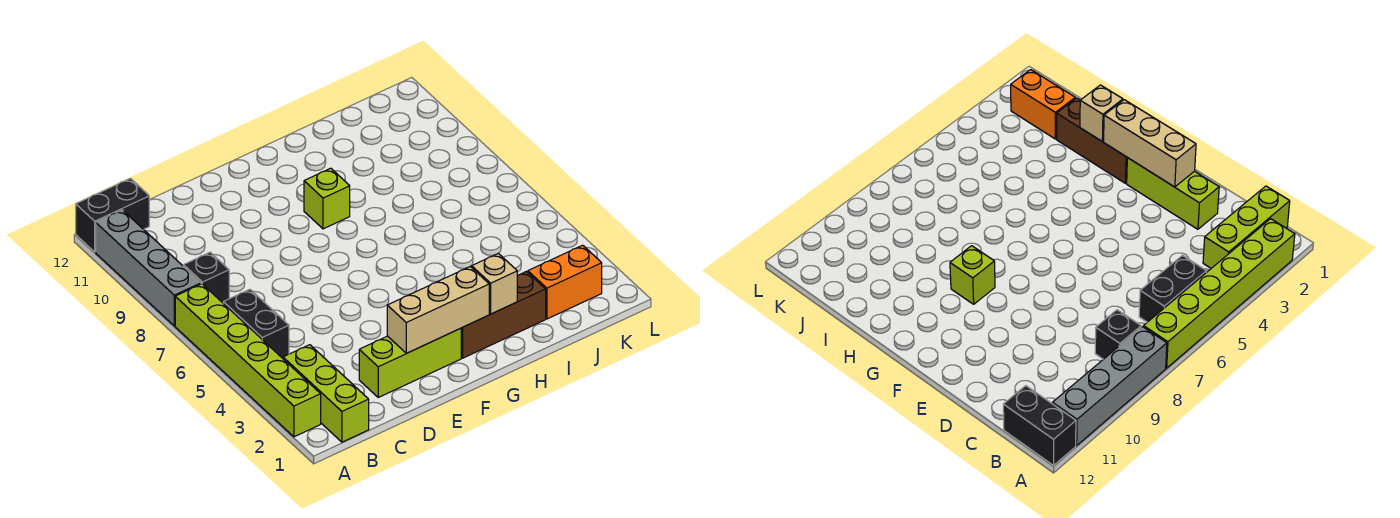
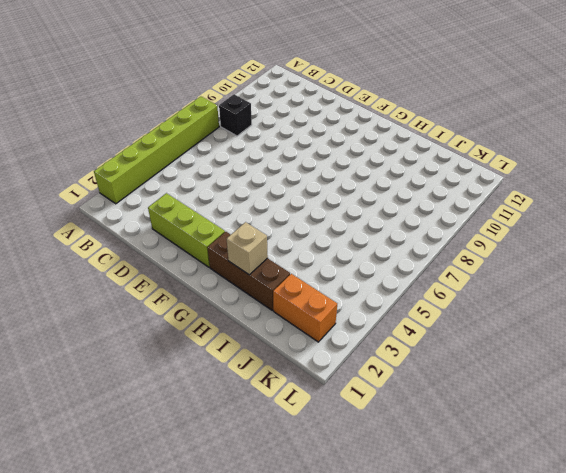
none -> grey 1x4 brick [96,210,201,326]
none -> black 1x2 brick [76,178,149,252]
none -> lime 1x3 brick [283,345,369,442]

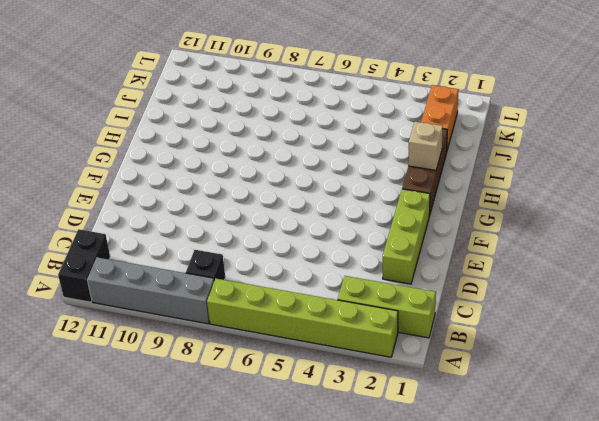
none -> black 1x2 brick [223,289,289,358]
none -> lime 1x1 brick [304,168,350,229]
none -> tan 1x3 brick [387,267,489,353]

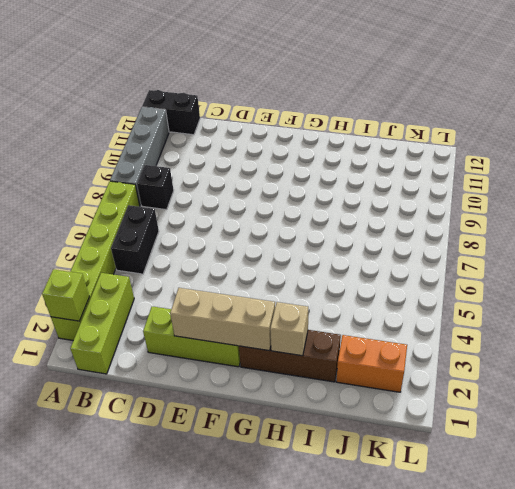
lime 1x1 brick [42,269,89,321] -> lime 1x1 brick moved to [304,168,350,229]

